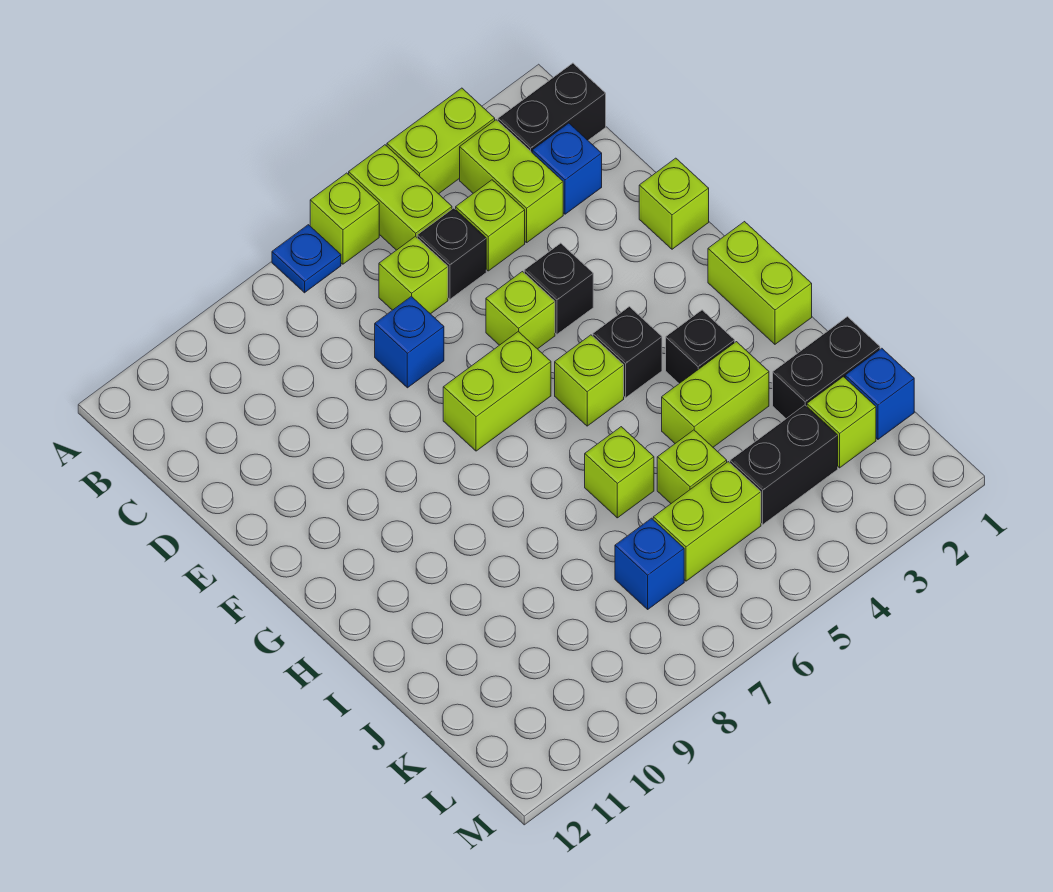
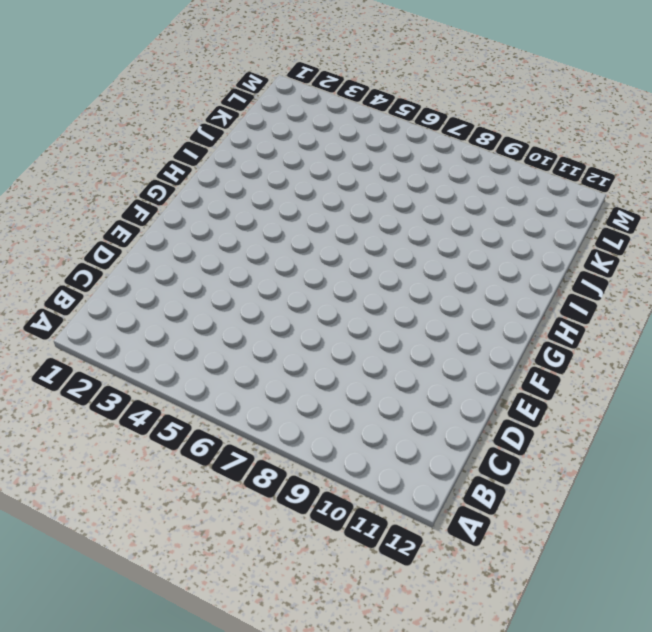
none -> lime 1x2 brick [387,88,495,194]
none -> lime 1x2 brick [349,145,452,250]
none -> lime 1x1 brick [310,173,379,264]

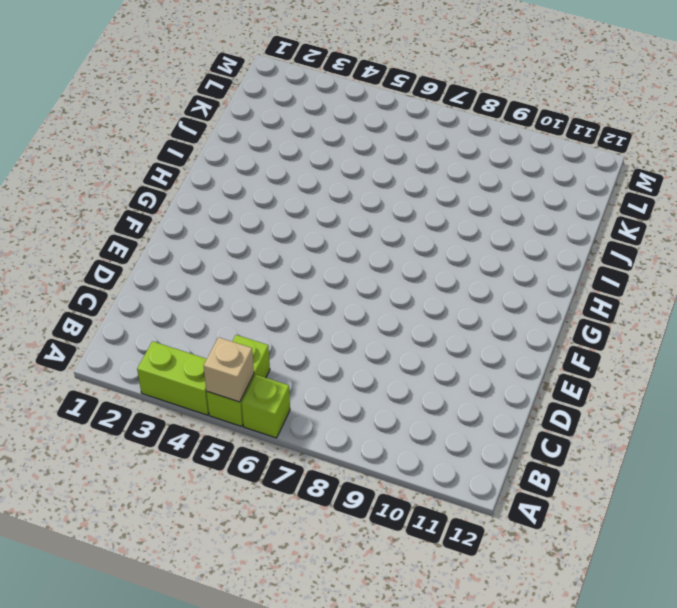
tan 1x1 brick [204,337,254,402] -> none
none -> blue 1x1 plate [272,225,341,293]
none -> black 1x2 brick [498,63,606,152]
none -> lime 1x2 brick [460,120,563,242]

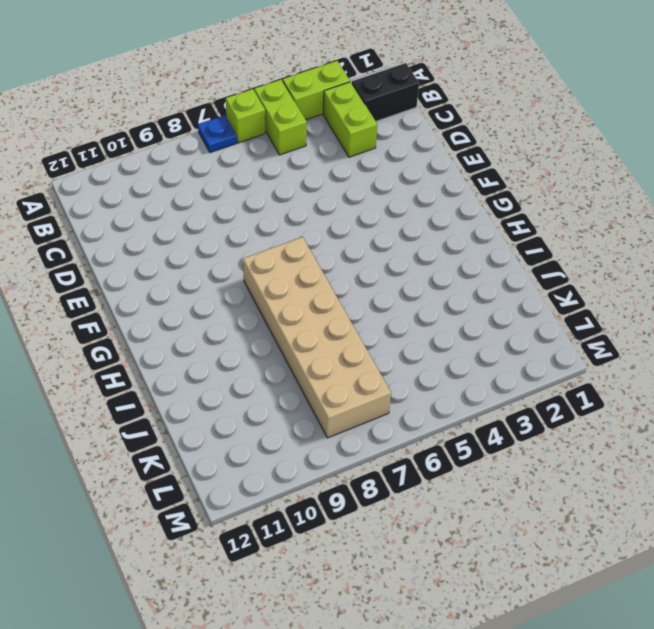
tan 2x6 brick [243,237,391,438] -> blue 1x1 brick [615,518,684,609]
none -> blue 1x1 brick [532,123,602,214]
none -> lime 1x1 brick [456,180,525,271]
none -> black 1x1 brick [417,208,486,299]

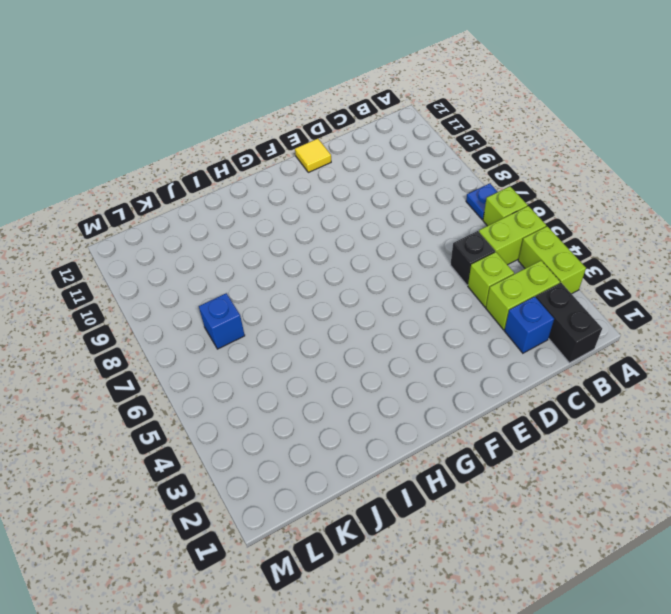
yellow 1x1 tile [295,139,331,172] -> none
none -> lime 1x1 brick [379,236,448,314]
none -> blue 1x1 brick [375,296,444,388]
none -> lime 1x1 brick [639,158,709,249]

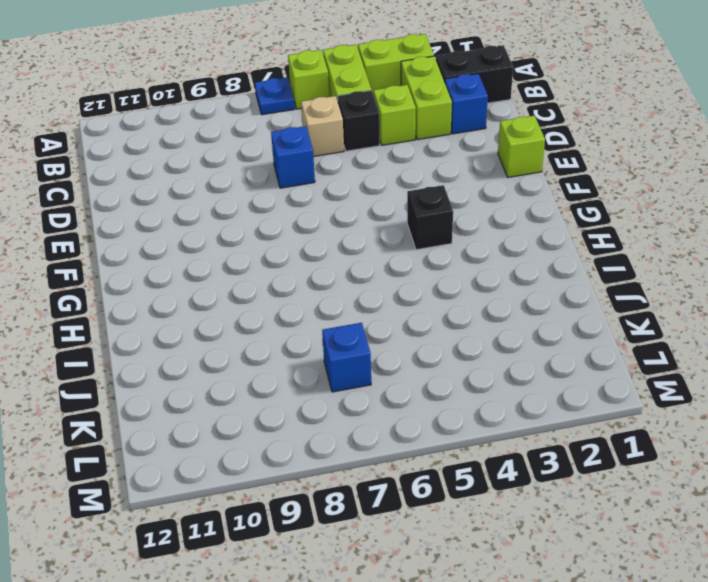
tan 1x1 brick [301,96,344,156] -> lime 1x1 brick [379,236,448,314]
none -> black 1x1 brick [524,243,593,334]
none -> lime 1x1 brick [486,272,555,349]
none -> lime 1x2 brick [443,332,551,451]

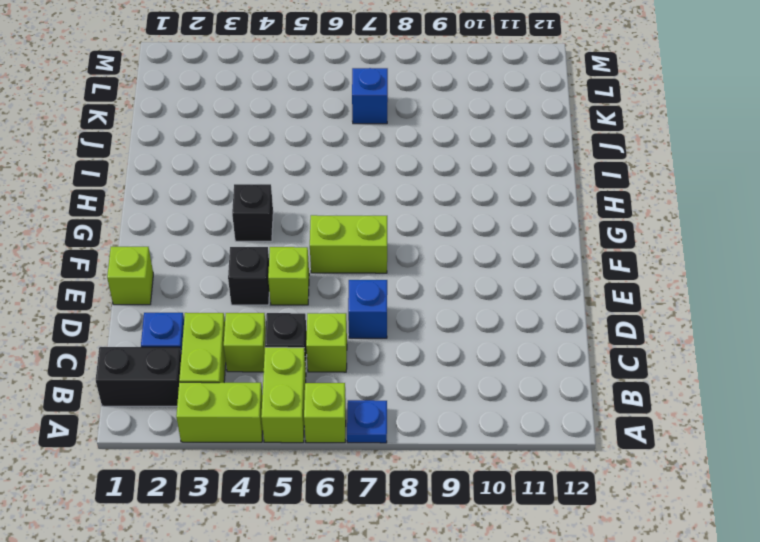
none -> lime 1x2 brick [708,222,812,344]
none -> lime 1x1 brick [555,335,624,426]
none -> black 1x1 brick [666,310,735,383]

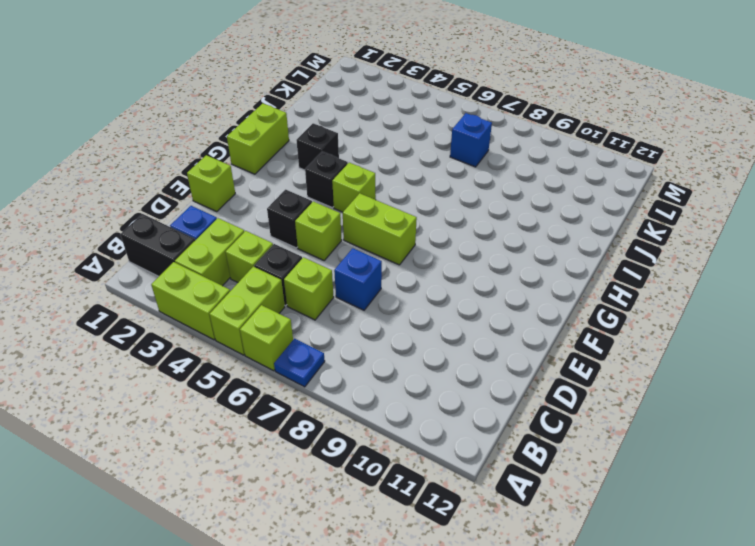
none -> lime 1x2 brick [662,342,769,447]
none -> lime 1x1 brick [585,427,654,518]
none -> black 1x2 brick [773,317,880,419]

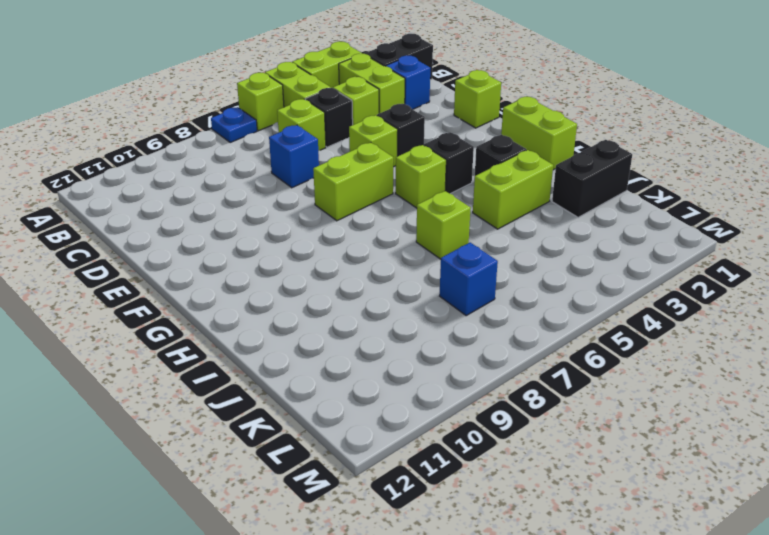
none -> lime 1x1 brick [657,430,727,503]
none -> blue 1x1 brick [845,348,914,439]
none -> lime 1x1 brick [807,377,876,468]

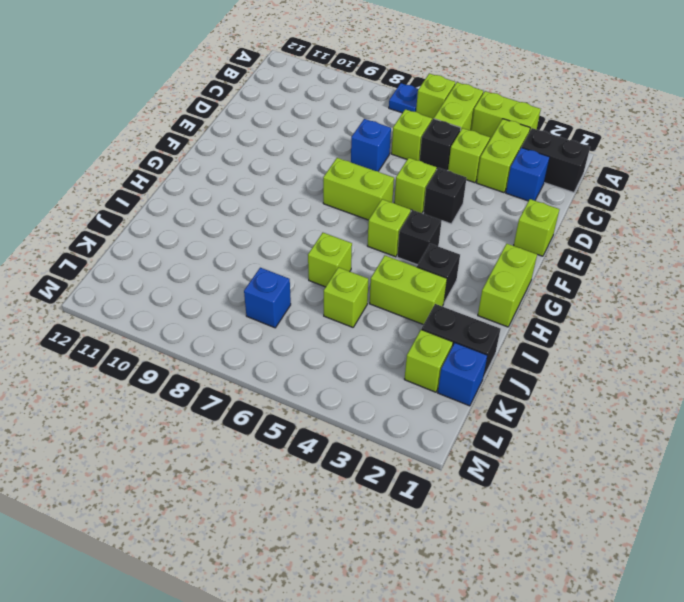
none -> black 1x2 brick [730,405,838,524]
none -> lime 1x2 brick [653,462,761,581]

